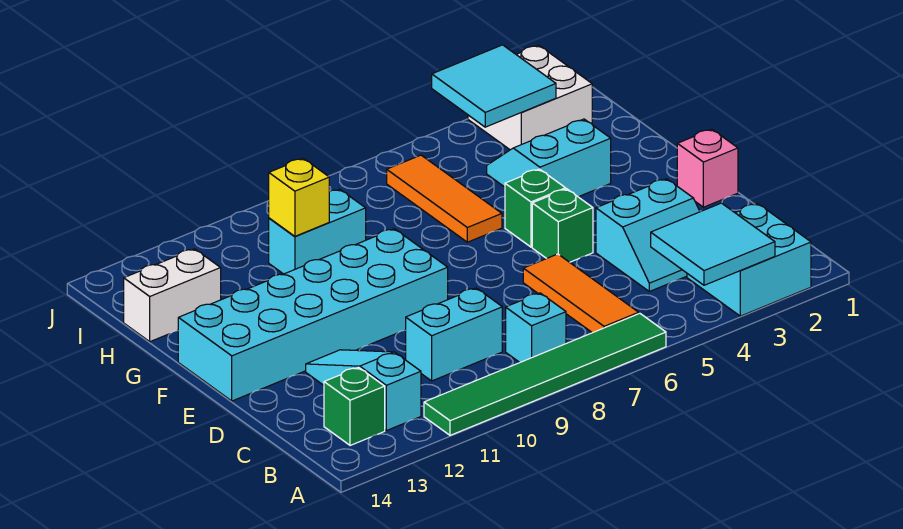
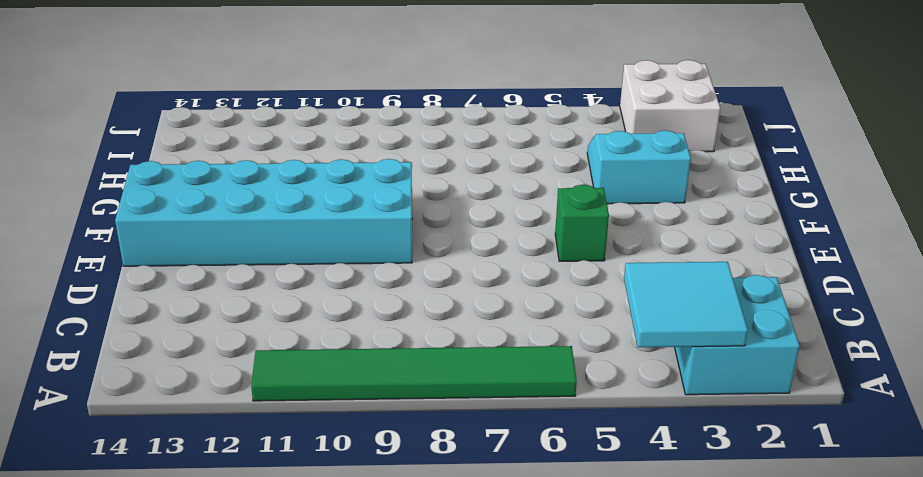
none -> orange 1x3 tile [523,254,639,333]
none -> cyan 1x1 brick [506,293,566,362]
none -> cyan 1x3 slope [306,350,421,431]

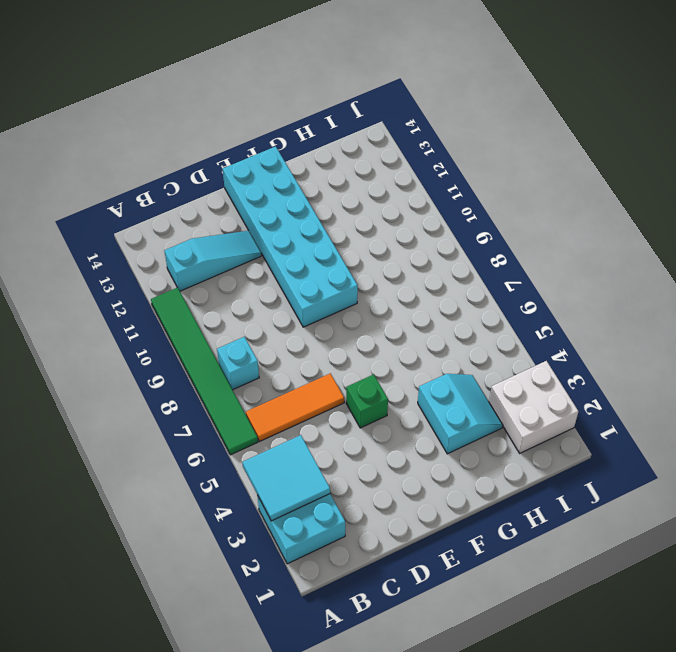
none -> green 1x1 brick [324,368,385,445]
none -> cyan 2x2 slope [596,179,700,291]
none -> cyan 1x2 brick [406,288,502,381]

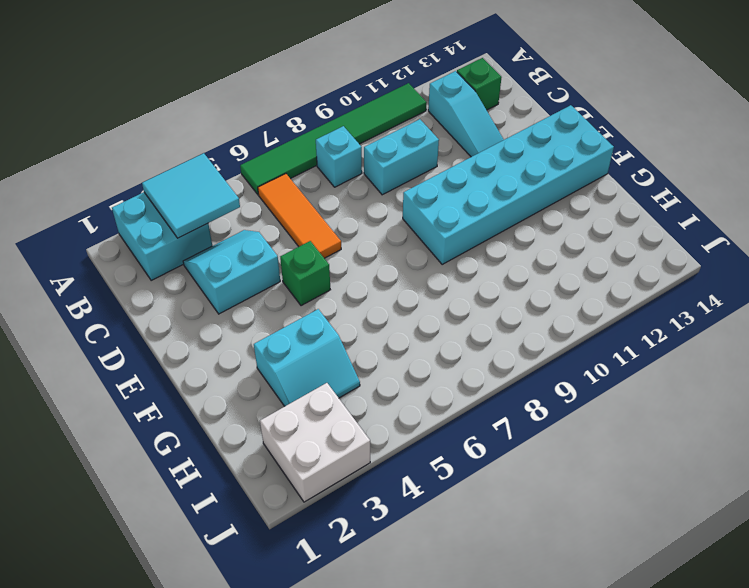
none -> pink 1x1 brick [677,129,738,207]
none -> green 1x1 brick [505,169,566,247]
none -> orange 1x3 tile [387,155,502,242]

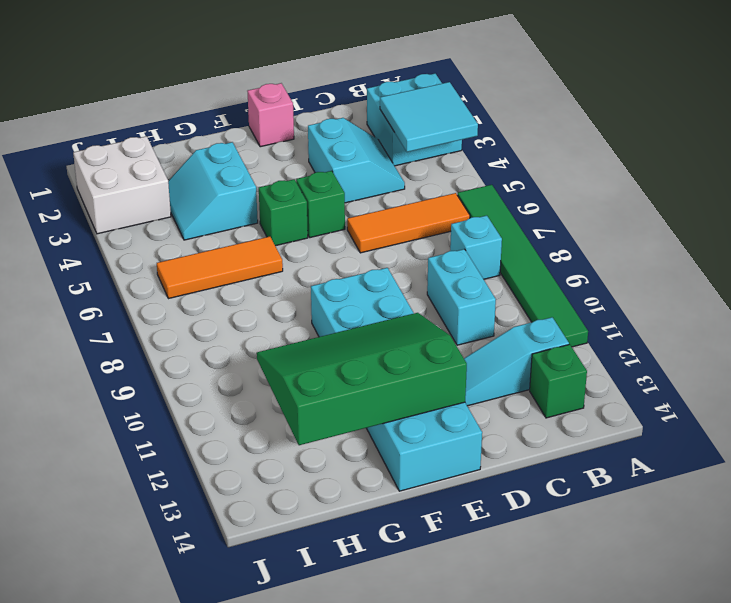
green 3x4 slope [257,313,467,445] -> none
none -> cyan 1x2 brick [269,189,366,274]
none -> white 1x2 brick [124,249,221,342]
none -> yellow 1x1 brick [269,158,329,236]

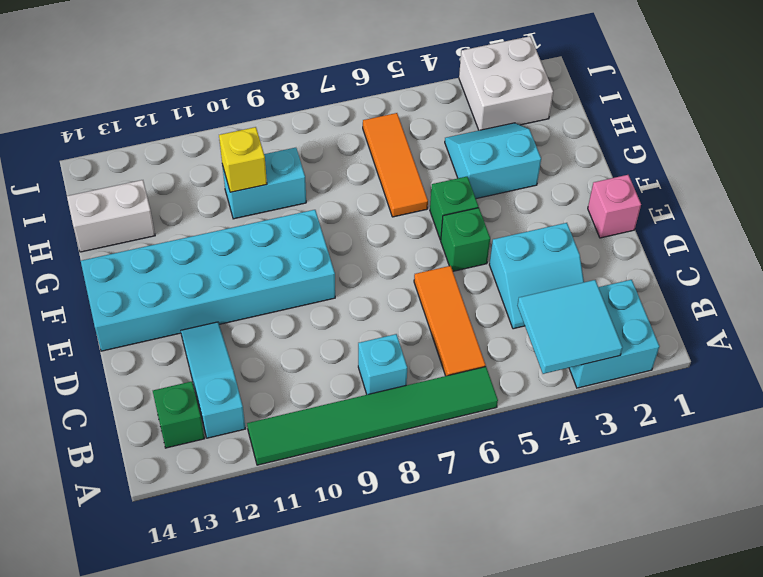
none -> cyan 1x2 brick [406,288,502,381]
none -> cyan 2x2 tile [432,45,556,127]

